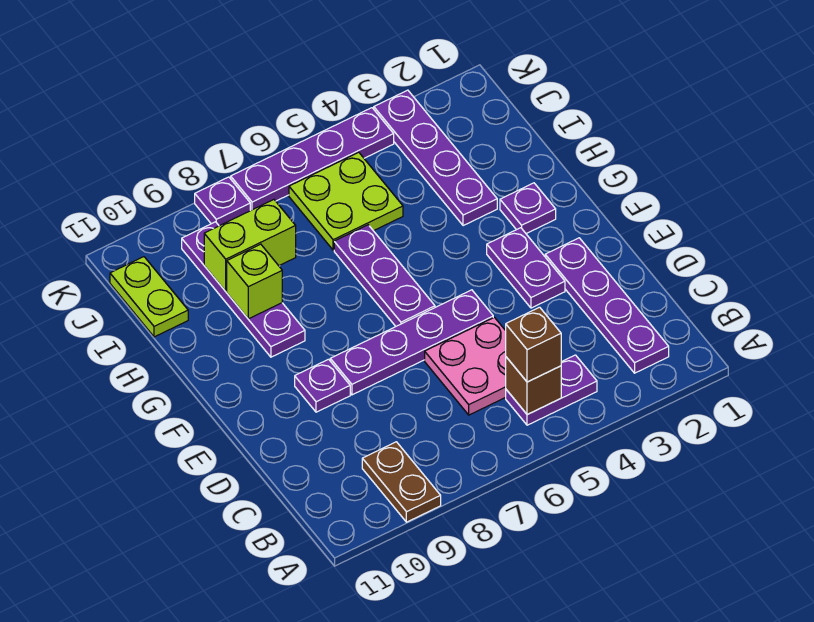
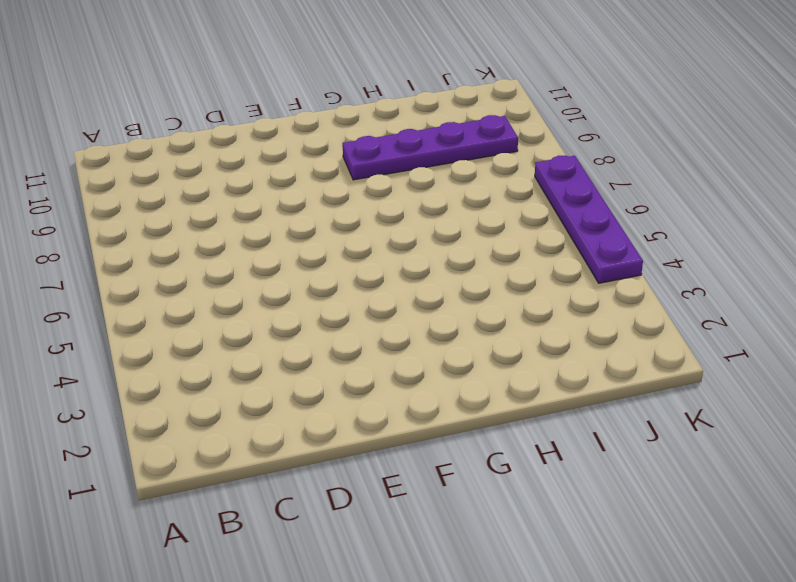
none -> brown 1x2 plate [362,442,441,522]
none -> purple 1x4 plate [545,238,669,373]
none -> purple 1x2 plate [506,355,597,425]

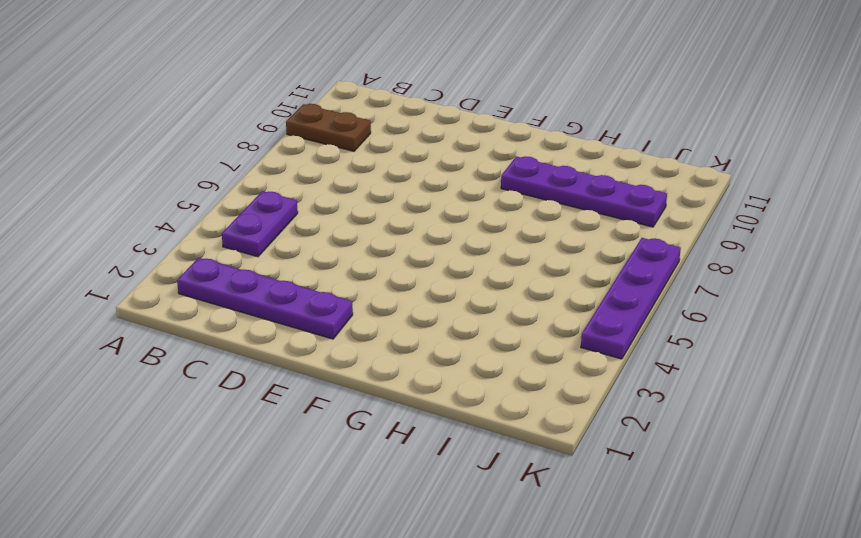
none -> pink 2x2 plate [425,317,506,415]
none -> purple 1x2 plate [487,228,565,308]
none -> purple 1x4 plate [330,290,493,395]

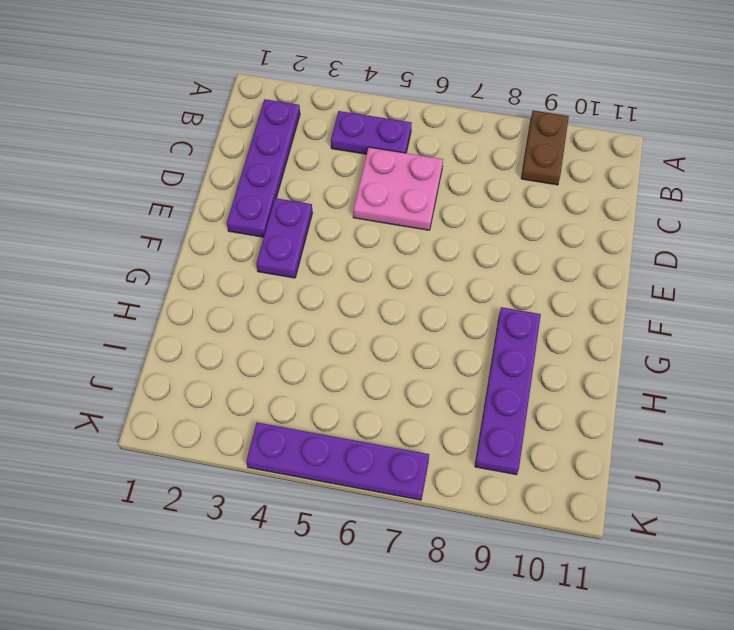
none -> purple 1x4 plate [330,290,493,395]
none -> purple 1x1 plate [295,359,350,412]
none -> purple 1x3 plate [334,225,435,326]

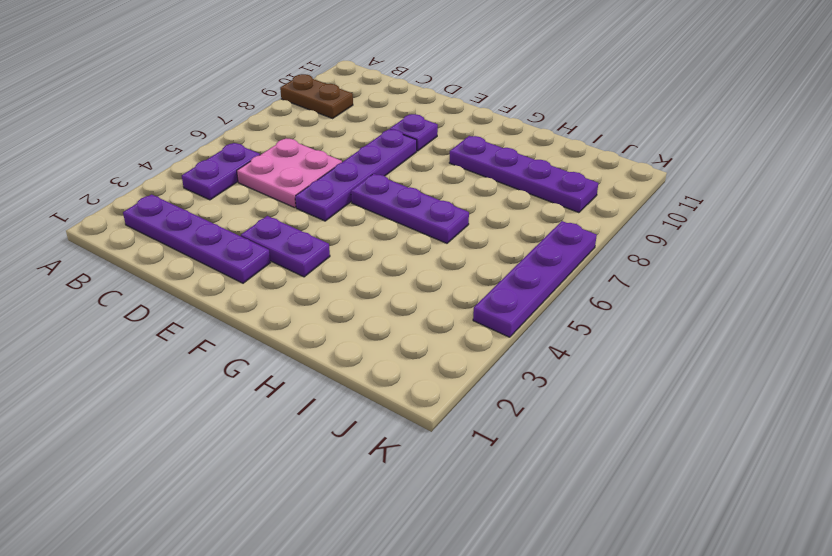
none -> purple 1x1 plate [500,183,556,234]
none -> purple 1x4 plate [374,90,497,226]
none -> lime 2x2 plate [289,152,403,250]

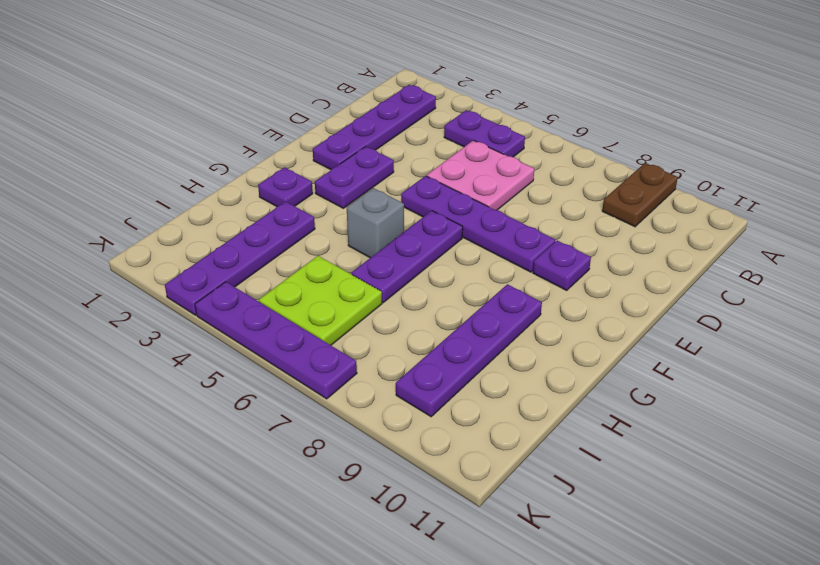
grey 1x1 brick [347,188,404,258] -> none
none -> lime 1x2 plate [110,257,188,337]
none -> purple 1x1 plate [195,177,250,226]
none -> brown 1x1 brick [506,357,561,415]

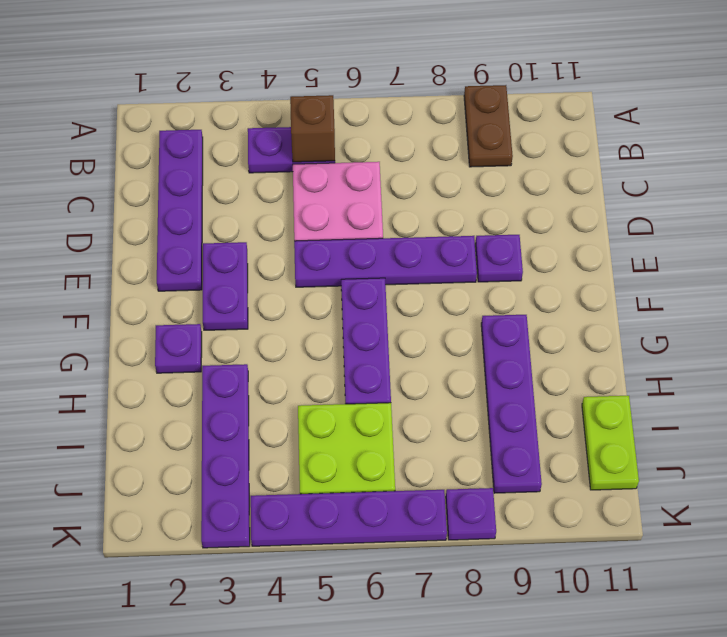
none -> lime 1x1 brick [227,244,282,319]
none -> lime 1x2 brick [204,200,296,291]
none -> brown 1x1 brick [506,307,561,382]

